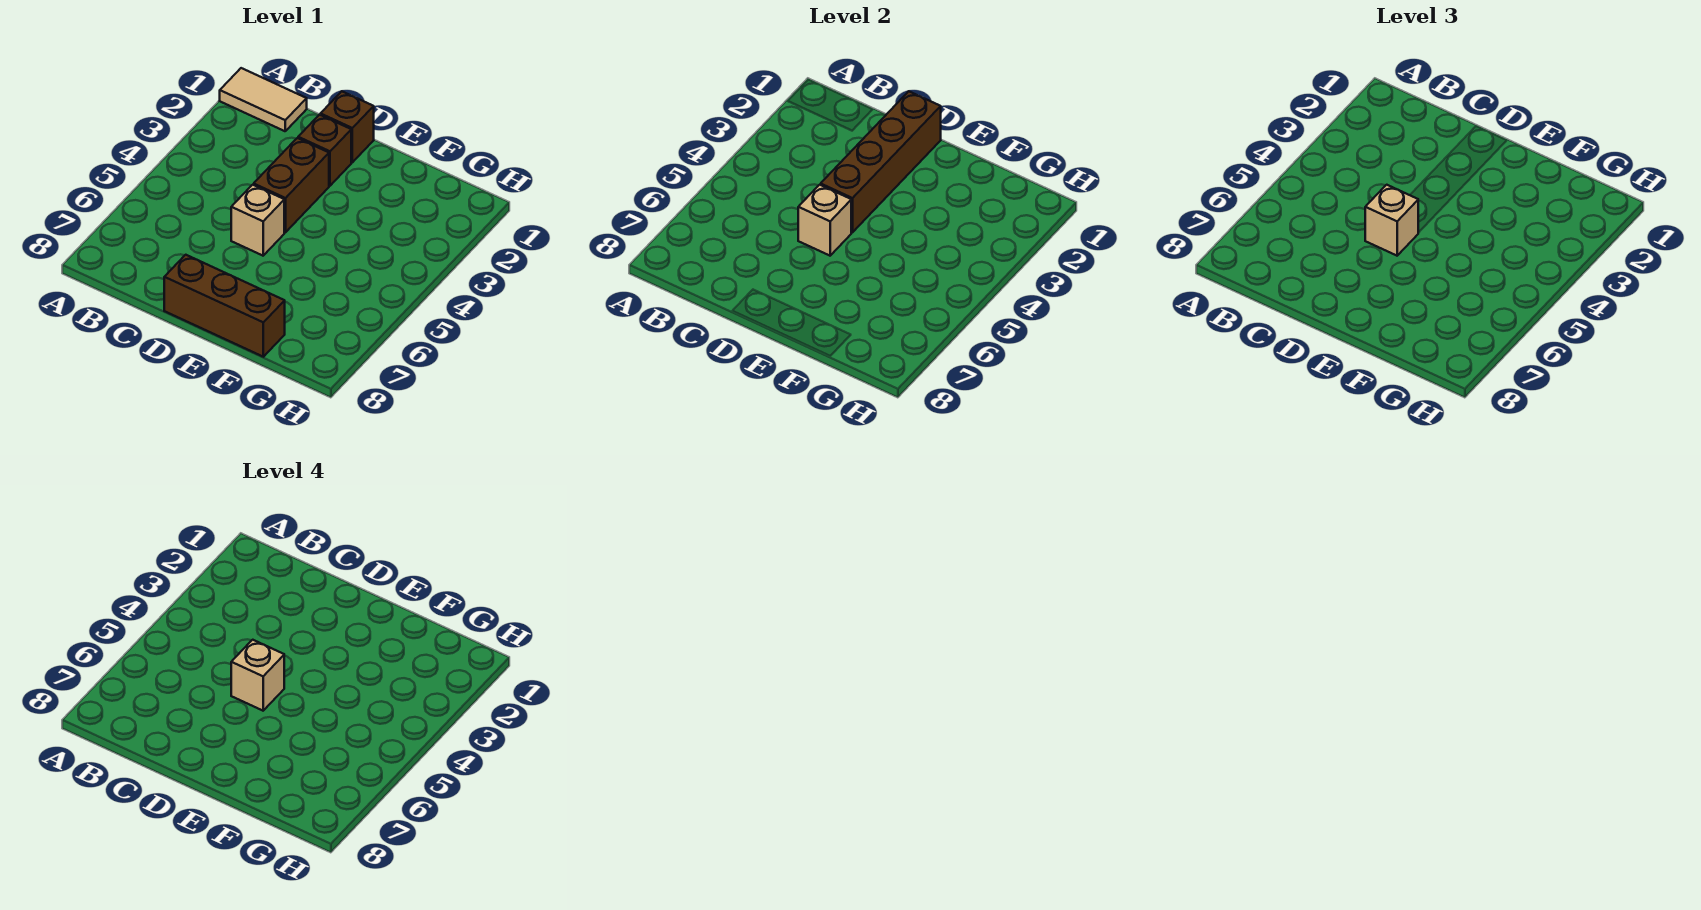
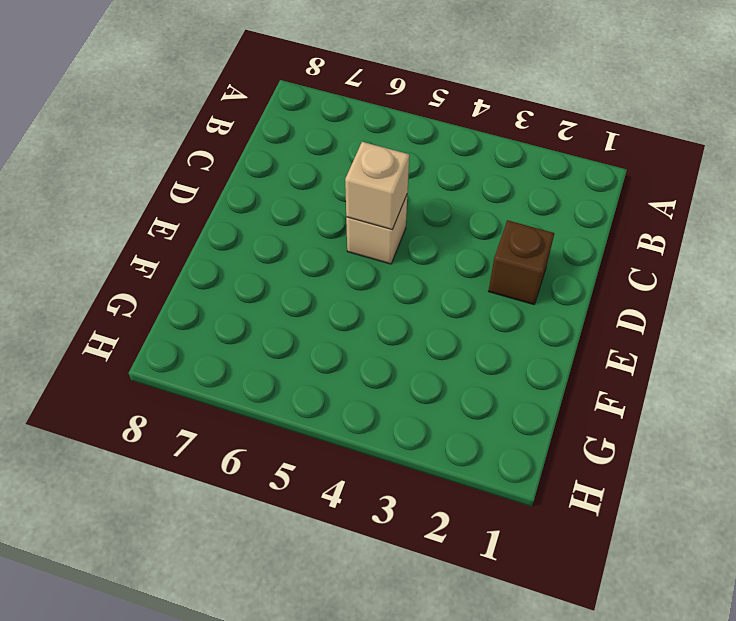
none -> tan 1x2 tile [220,68,307,131]
none -> brown 1x1 brick [321,91,374,162]

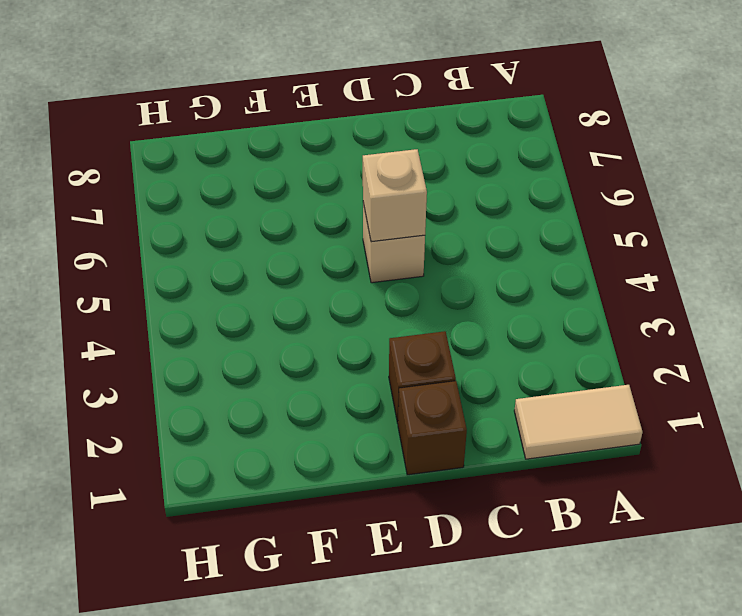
none -> brown 1x2 brick [254,138,329,232]
none -> brown 1x3 brick [164,255,285,357]

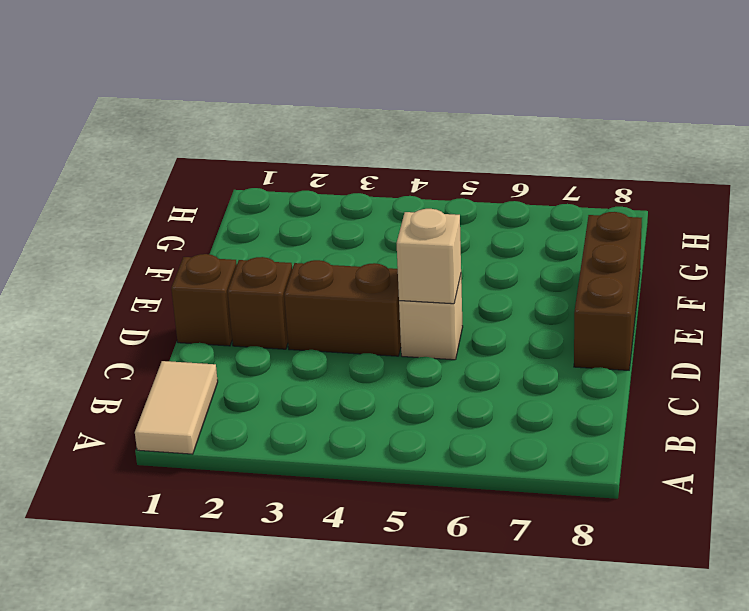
none -> brown 1x4 brick [821,91,941,232]
none -> tan 1x1 brick [1365,185,1419,256]

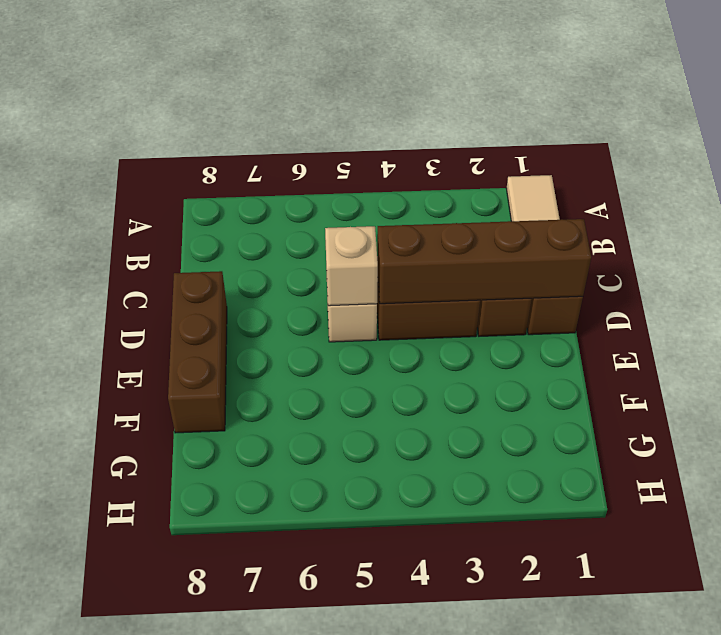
none -> tan 1x1 brick [1365,185,1419,256]
none -> tan 1x1 brick [231,640,284,711]

